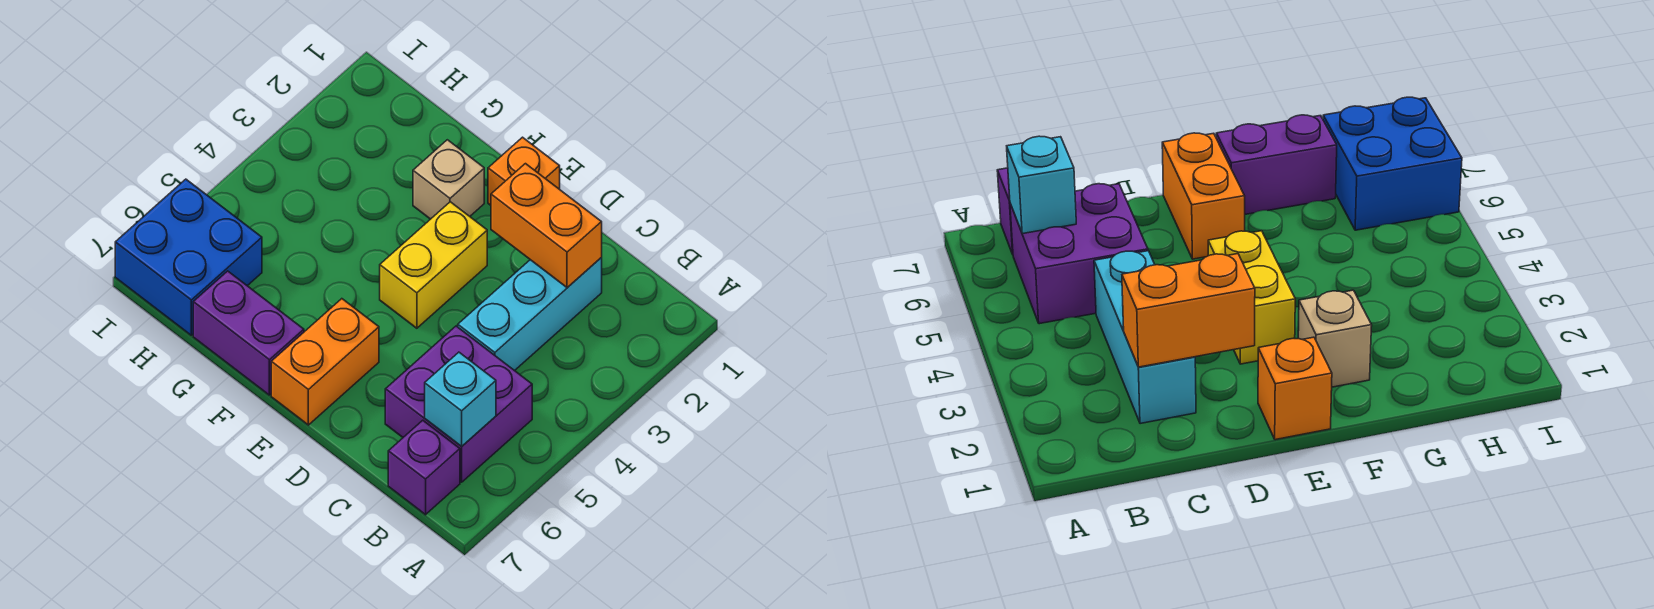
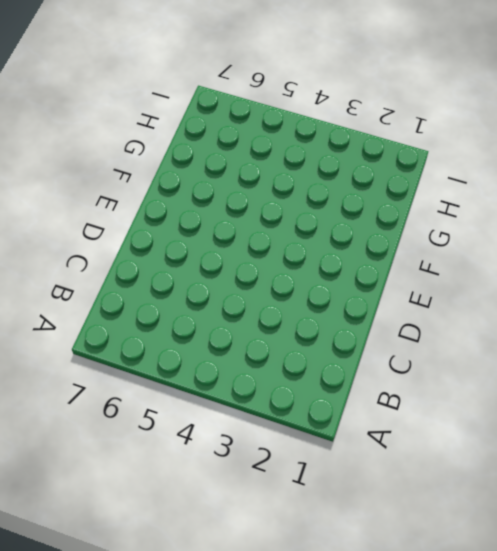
none -> purple 2x2 brick [385,326,532,482]
none -> purple 1x1 brick [388,420,460,515]

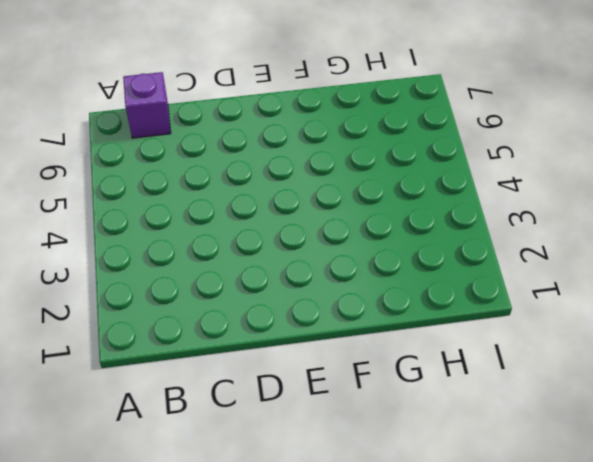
none -> purple 2x2 brick [385,326,532,482]
none -> cyan 1x3 brick [458,258,602,371]

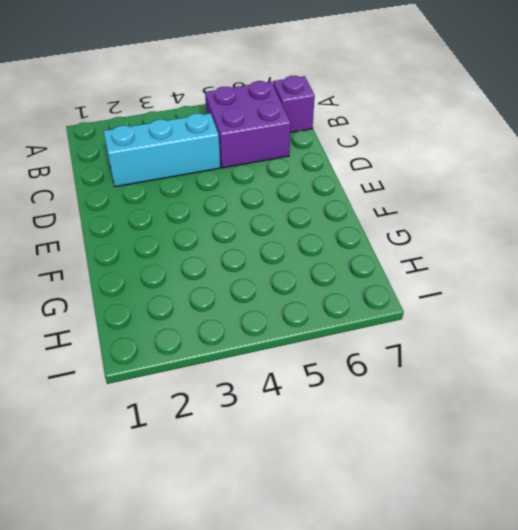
none -> orange 1x1 brick [488,137,560,205]
none -> yellow 1x2 brick [380,202,487,328]

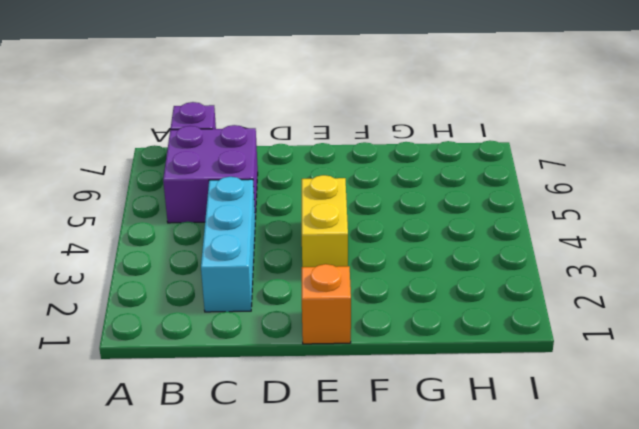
none -> orange 1x2 brick [271,299,379,425]
none -> tan 1x1 brick [413,140,484,219]

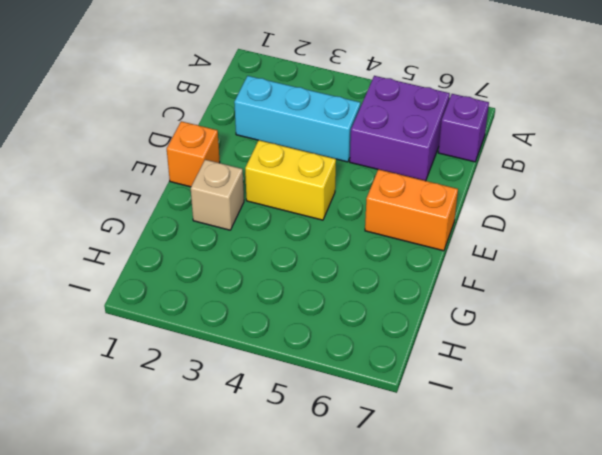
none -> purple 1x2 brick [193,271,304,395]
none -> blue 2x2 brick [115,179,262,335]

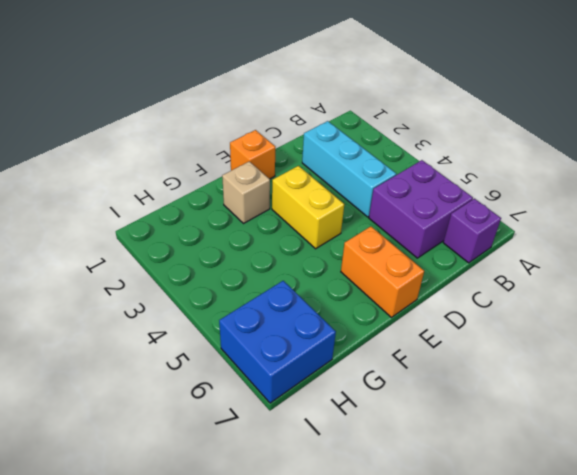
none -> purple 1x2 brick [193,271,304,395]
none -> cyan 1x1 brick [425,352,496,447]

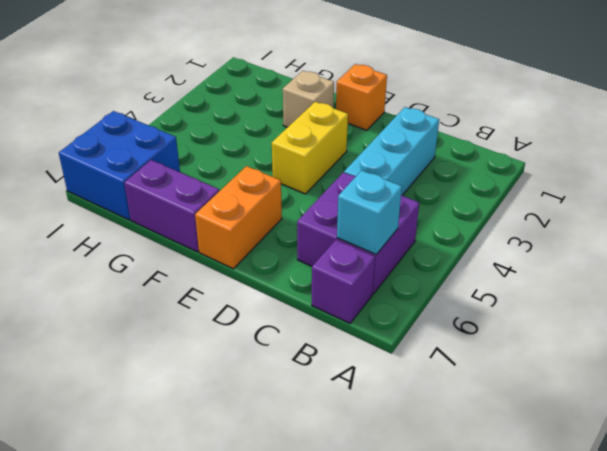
none -> orange 1x2 brick [491,164,602,288]

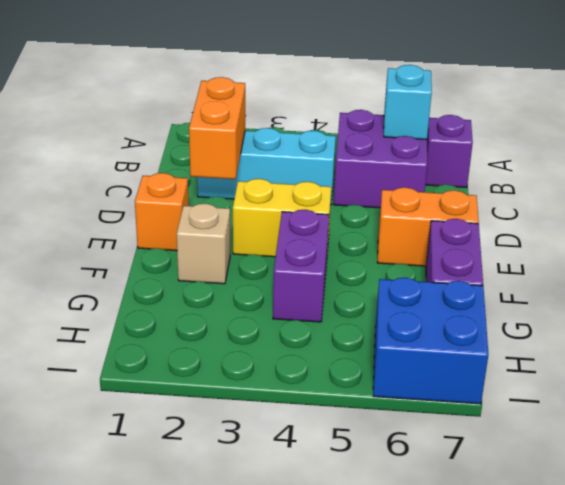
purple 1x2 brick [273,210,329,322] -> none

